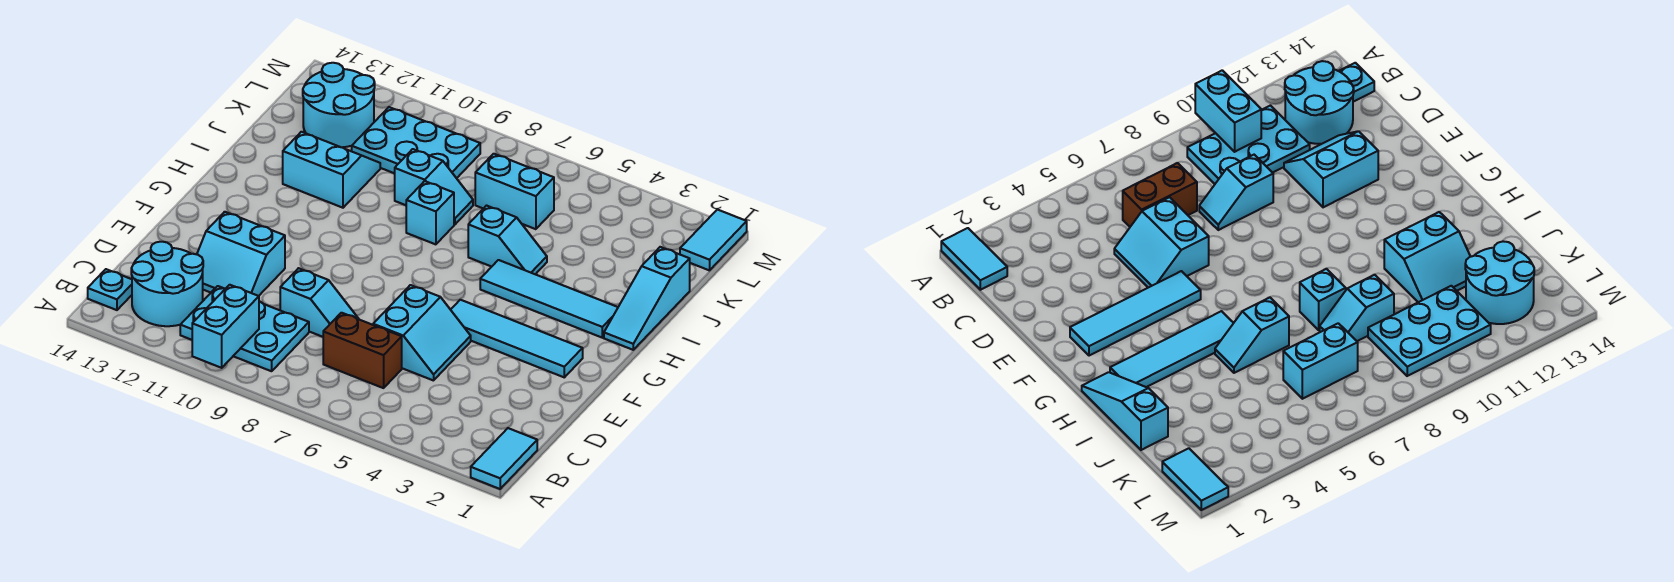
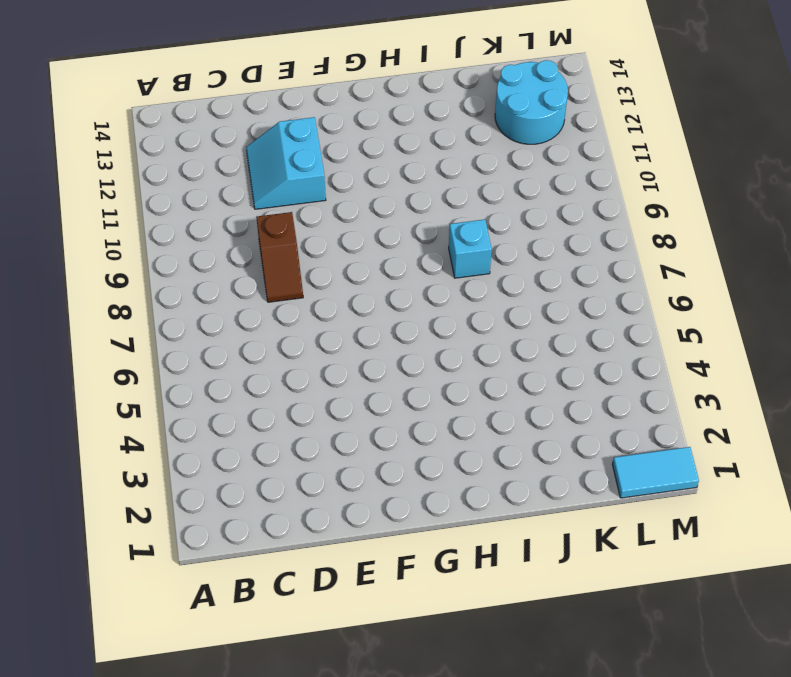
brown 1x2 slope [256,212,303,302] -> cyan 1x2 slope [280,268,359,337]
none -> cyan 1x2 tile [471,428,537,489]
none -> cyan 2x3 plate [180,286,309,371]
none -> cyan 2x2 round brick [131,242,203,326]

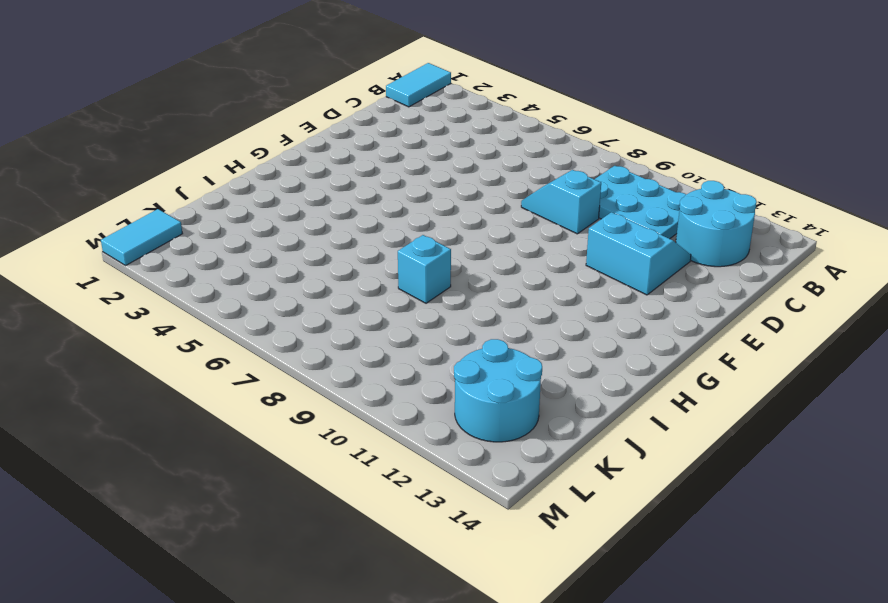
none -> cyan 1x1 plate [88,269,132,310]
none -> brown 1x2 brick [323,313,402,388]
none -> cyan 2x2 slope [373,285,471,381]

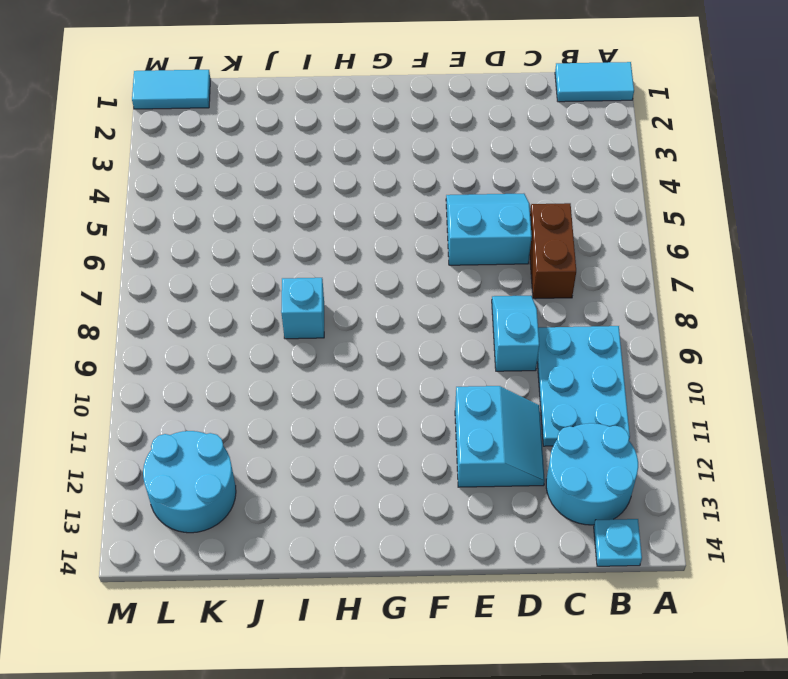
none -> cyan 1x4 tile [451,300,583,377]
none -> cyan 1x3 slope [604,247,690,350]
none -> cyan 1x4 tile [480,260,618,338]

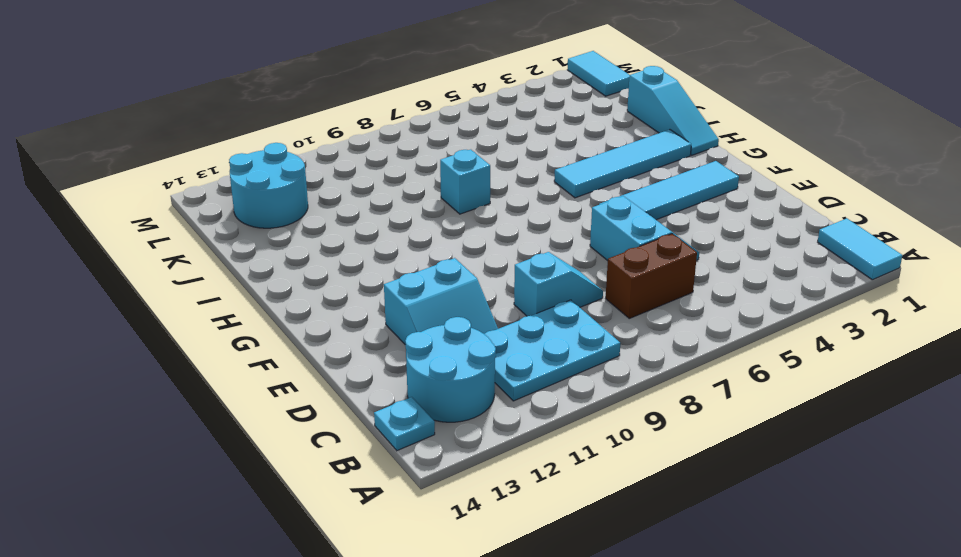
none -> cyan 1x2 slope [468,206,547,274]
none -> cyan 2x2 slope [283,132,380,208]
none -> cyan 1x2 slope [395,149,473,225]

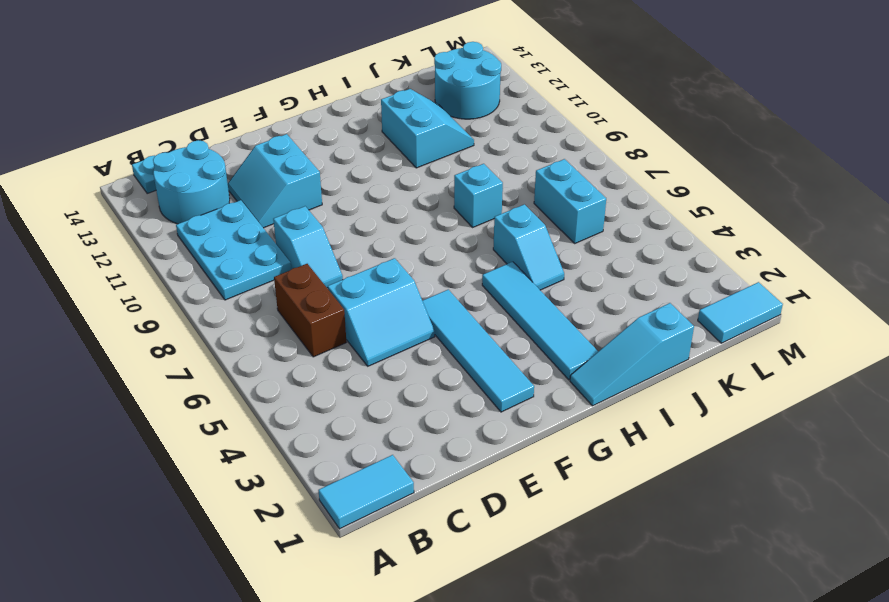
none -> cyan 1x2 slope [395,149,473,225]
none -> cyan 2x3 plate [352,107,480,178]
none -> cyan 1x2 brick [192,285,259,368]

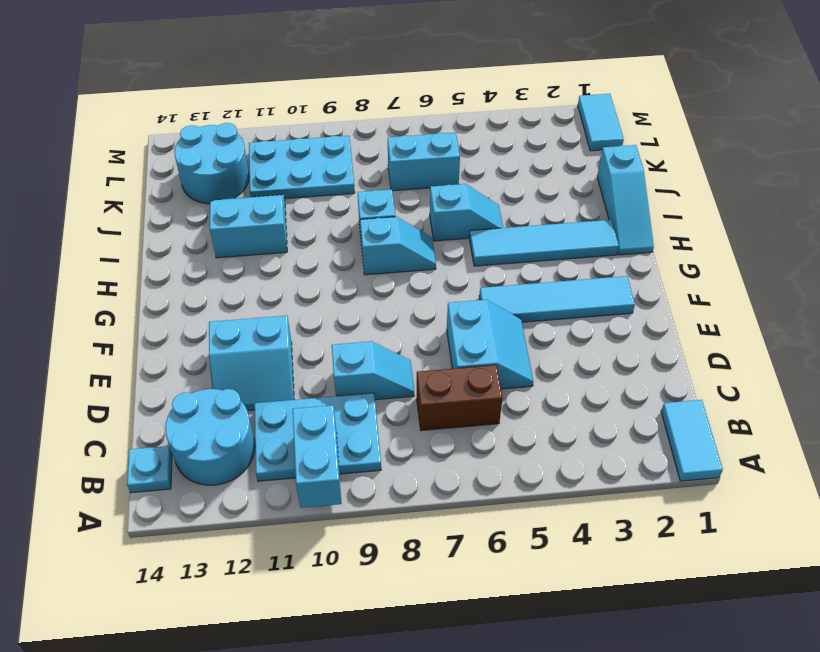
cyan 1x2 slope [360,217,436,275] -> cyan 1x2 slope moved to [395,149,473,225]

